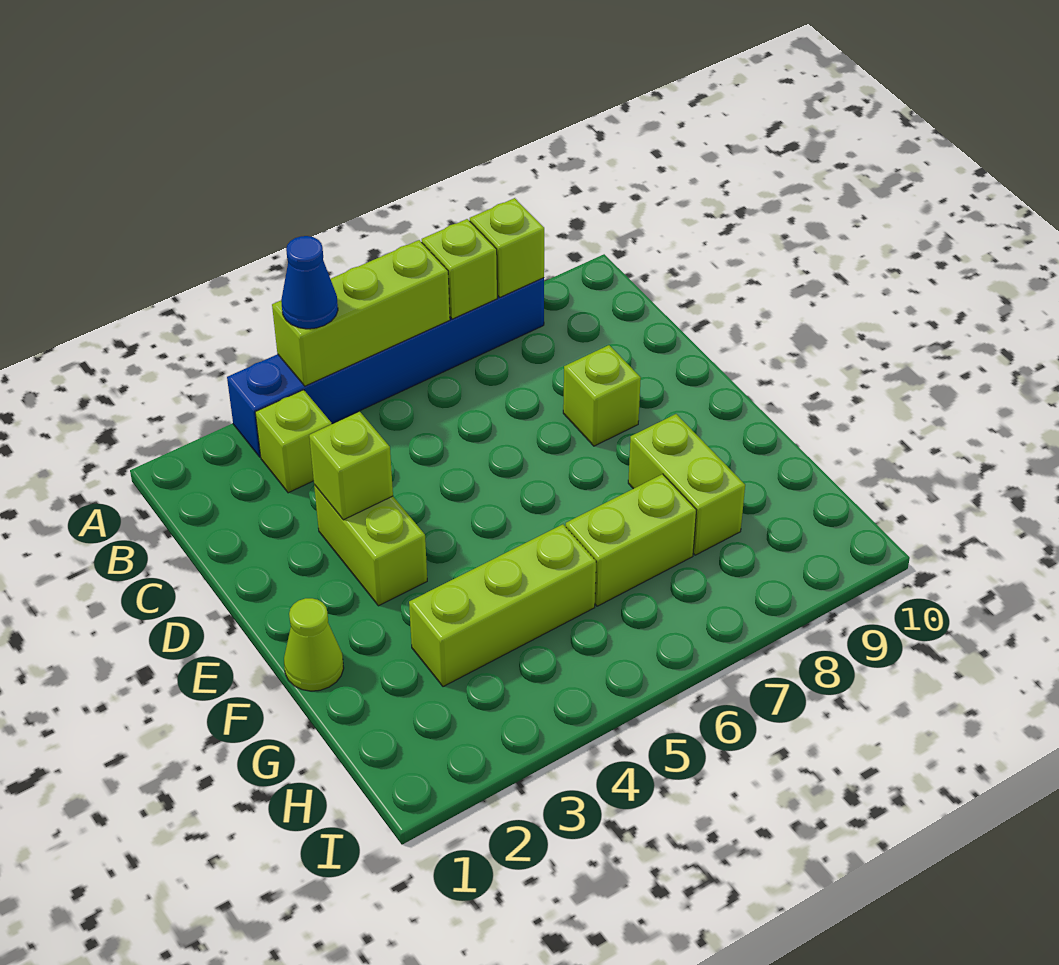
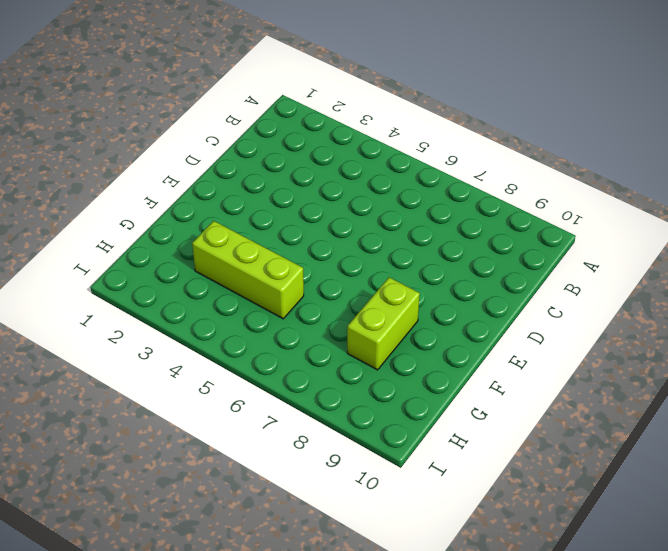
none -> blue 1x6 brick [227,278,544,457]
none -> lime 1x1 brick [255,390,332,493]
none -> lime 1x2 brick [314,485,427,606]

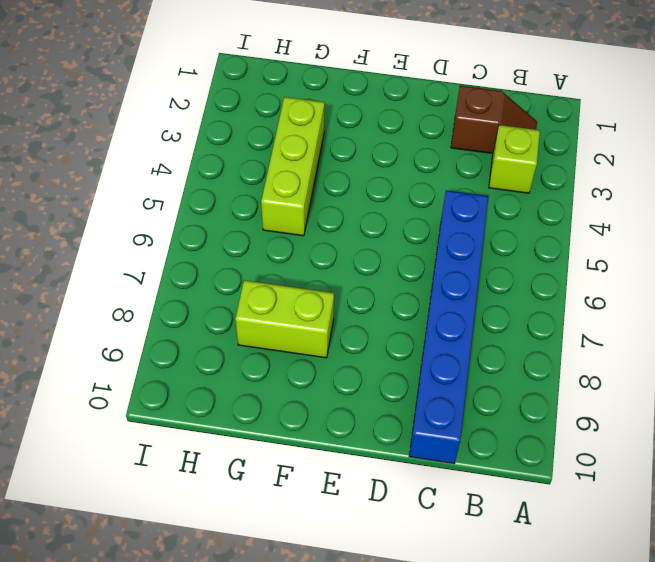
brown 1x2 slope [451,85,537,154] -> none
blue 1x6 brick [409,190,488,463] -> blue 1x6 brick moved to [227,278,544,457]
none -> lime 1x2 brick [314,485,427,606]
none -> lime 1x1 brick [563,345,641,446]
none -> lime 1x1 cone [284,598,344,691]

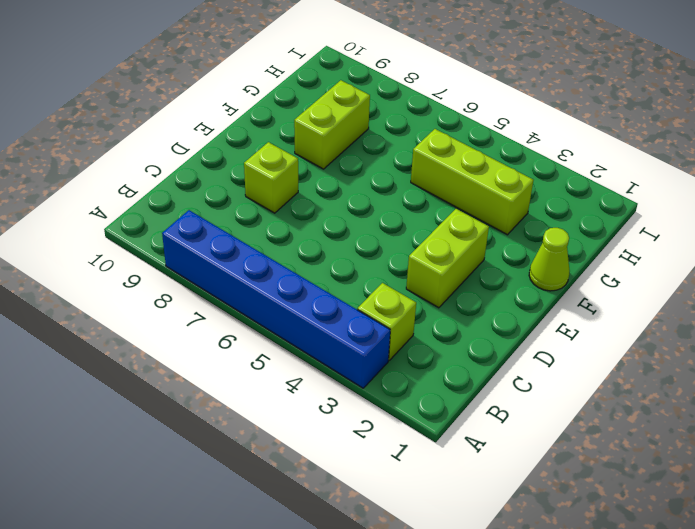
none -> lime 1x2 brick [565,474,696,606]
none -> lime 1x3 brick [272,240,450,386]
none -> lime 1x1 brick [422,219,497,319]

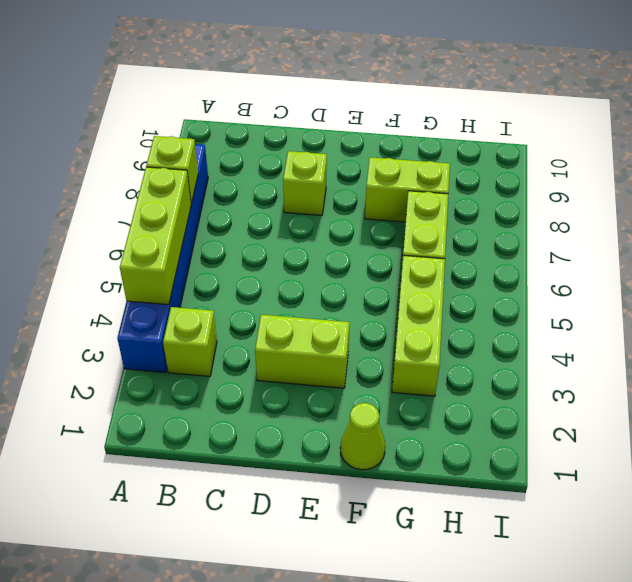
none -> lime 1x1 brick [470,198,544,297]
none -> lime 1x1 brick [309,412,393,520]
none -> blue 1x1 cone [281,236,338,329]

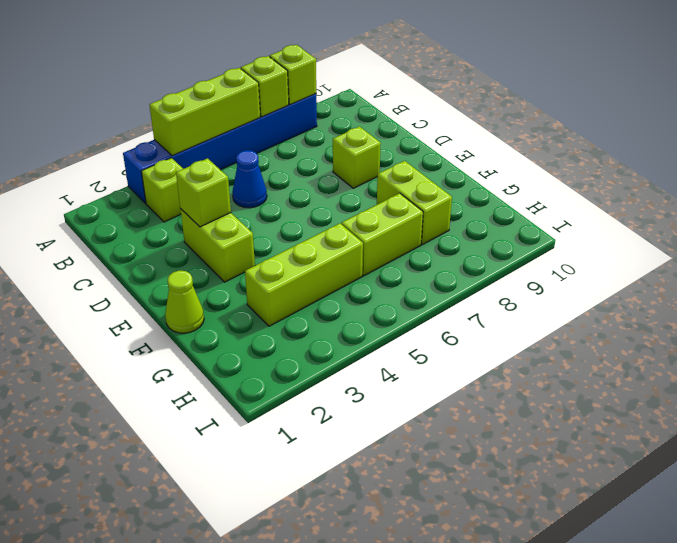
blue 1x1 cone [232,150,267,208] -> blue 1x1 cone moved to [281,236,338,329]

